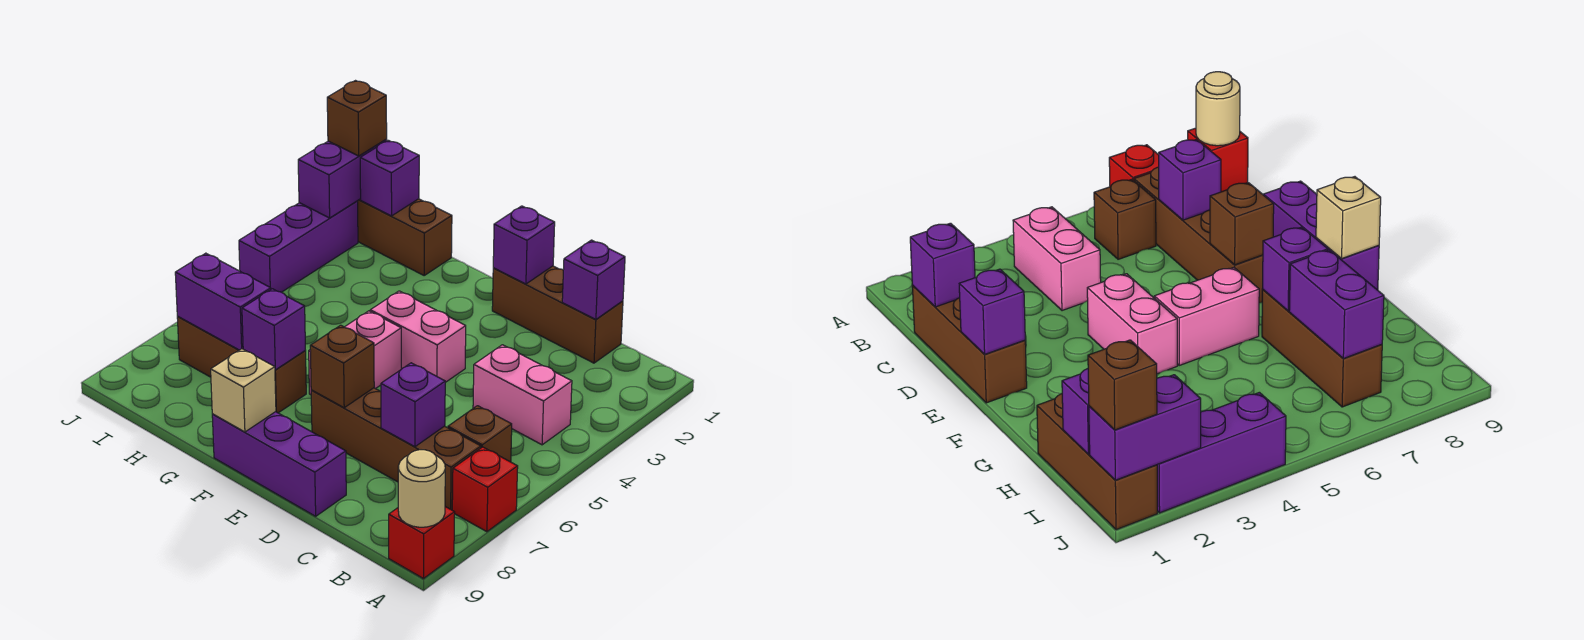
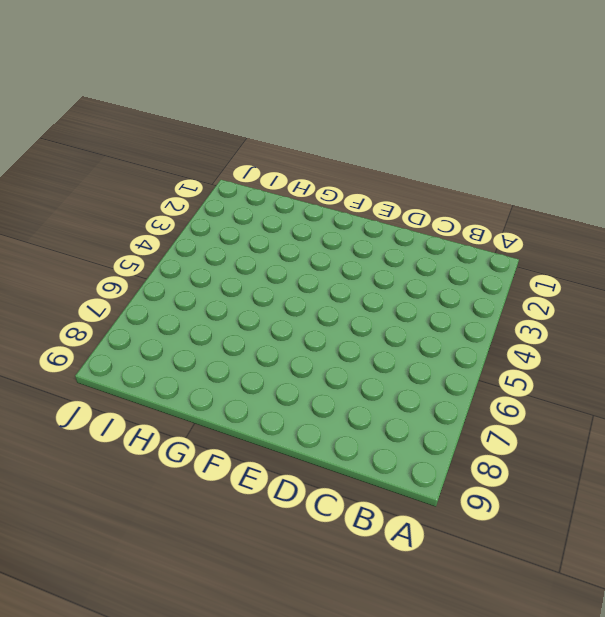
none -> red 1x1 brick [452,447,518,532]
none -> red 1x1 brick [389,507,455,579]
none -> pink 1x2 brick [473,345,572,445]

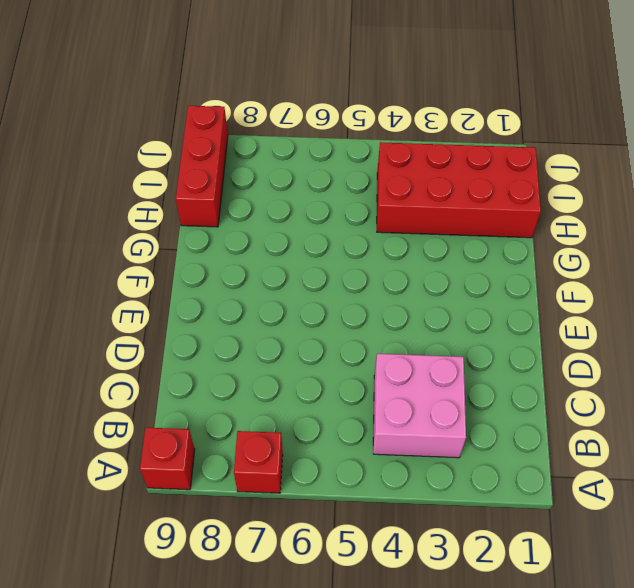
pink 2x2 brick [373,353,466,458] -> pink 1x2 brick [473,345,572,445]
red 2x4 brick [377,142,541,238] -> brown 1x3 brick [358,199,452,275]
red 1x3 brick [176,106,228,227] -> none
none -> brown 1x1 brick [448,406,512,462]
none -> brown 1x4 brick [311,388,481,510]
none -> brown 1x3 brick [492,266,623,363]

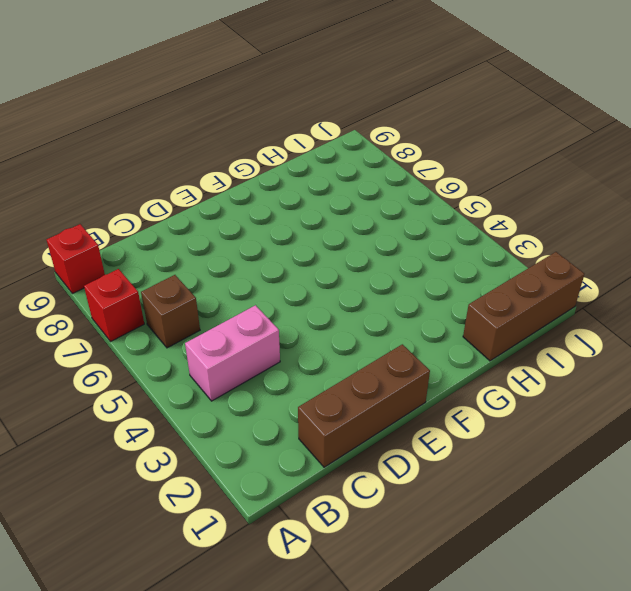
none -> brown 1x4 brick [311,388,481,510]
none -> purple 1x3 brick [212,412,346,516]
none -> pink 1x2 brick [370,291,466,382]

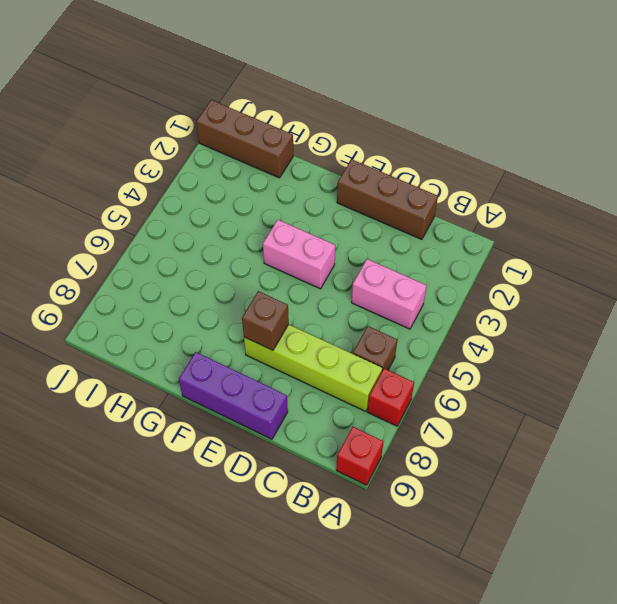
lime 1x4 brick [244,324,382,411] -> brown 1x4 brick [311,388,481,510]
none -> pink 1x2 brick [309,311,401,395]
none -> brown 1x3 brick [177,317,306,413]
none -> purple 1x3 brick [239,201,358,292]

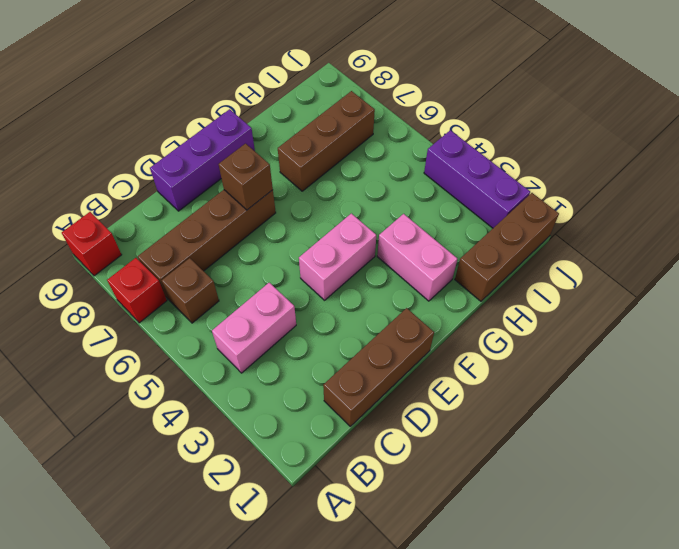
pink 1x2 brick [377,214,457,301] -> pink 1x2 brick moved to [309,311,401,395]
none -> tan 1x1 round brick [398,450,445,527]
none -> purple 1x1 brick [562,240,625,319]
none -> purple 1x1 brick [381,363,445,447]

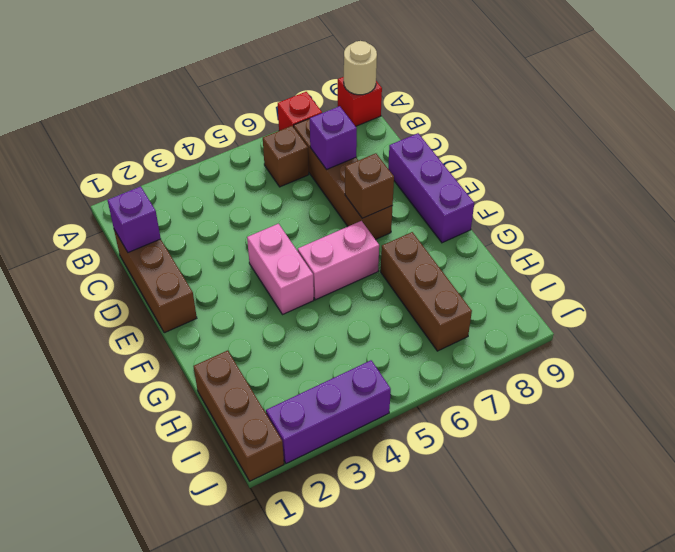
none -> pink 1x2 brick [473,345,572,445]
none -> purple 1x1 brick [493,206,555,284]
none -> tan 1x1 brick [211,349,276,432]

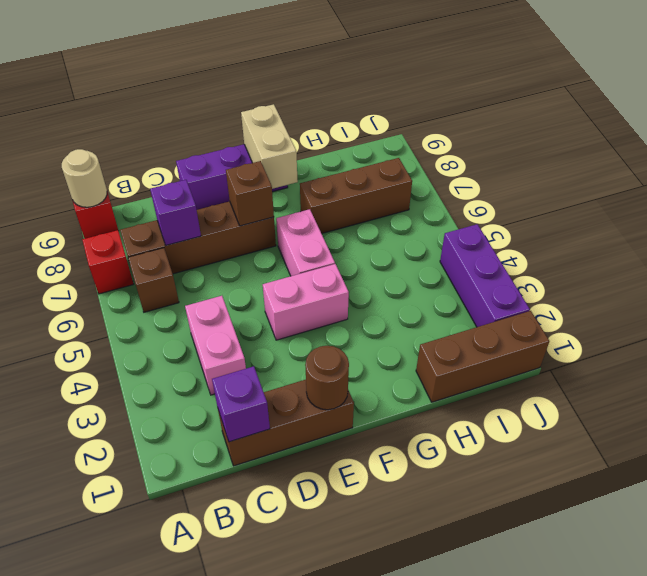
pink 1x2 brick [185,296,246,395] -> pink 1x2 brick turned to [473,345,572,445]
brown 1x1 round brick [305,346,349,410] -> purple 1x1 brick [493,206,555,284]
tan 1x2 brick [241,104,298,189] -> tan 1x1 brick [211,349,276,432]
none -> purple 1x1 brick [242,289,305,370]
none -> purple 1x2 brick [175,253,271,350]
none -> purple 1x1 brick [360,140,419,216]

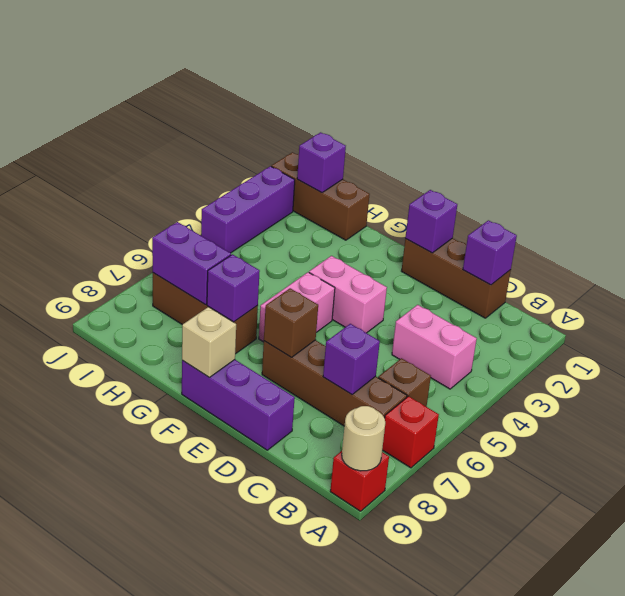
none -> purple 1x2 brick [298,140,387,218]
none -> brown 1x1 brick [327,81,387,156]

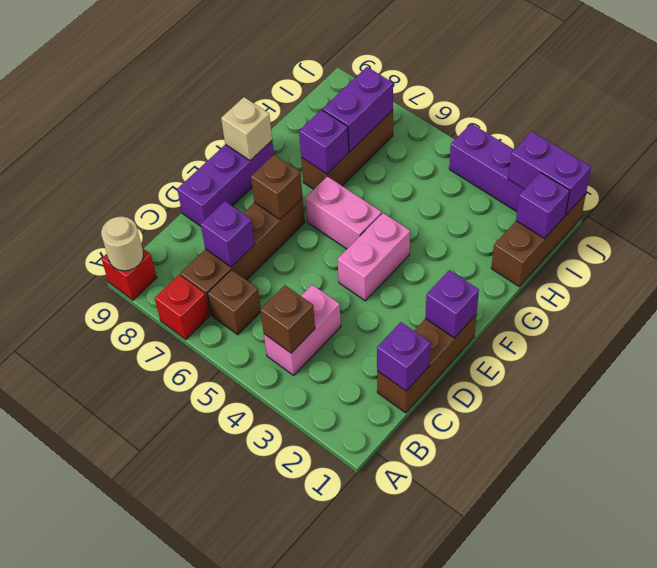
brown 1x1 brick [260,285,315,353] -> brown 1x1 brick moved to [327,81,387,156]

